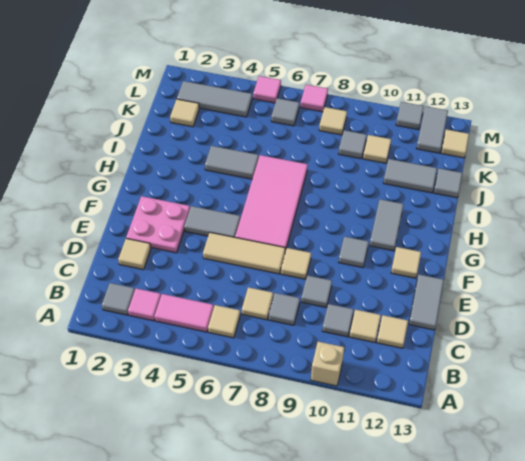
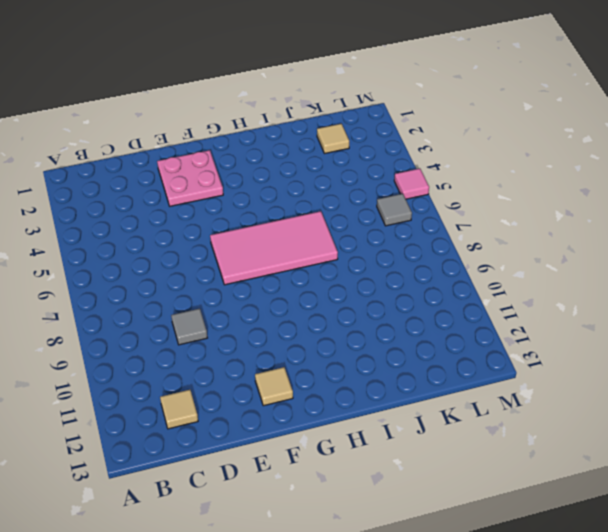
none -> tan 1x1 brick [311,342,344,386]
none -> grey 1x1 tile [102,283,135,315]
none -> pink 1x1 tile [128,288,161,321]
none -> pink 1x2 tile [154,294,214,332]

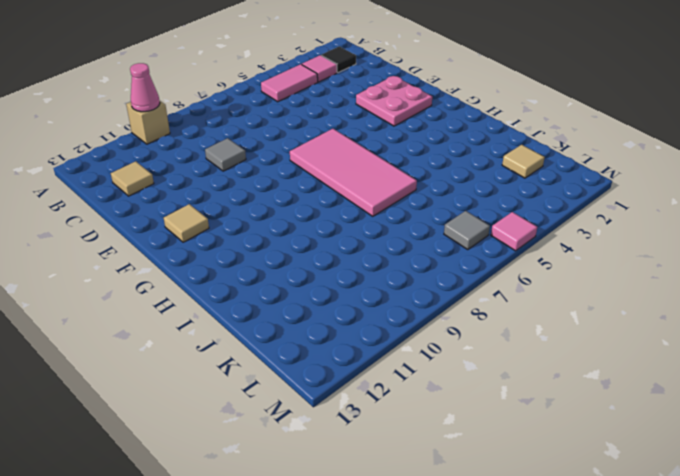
pink 1x1 cone [130,63,160,112] -> none
black 1x1 tile [321,46,356,73] -> grey 1x1 tile [102,283,135,315]
none -> tan 1x1 tile [208,305,240,338]
none -> tan 1x1 tile [242,287,273,320]
none -> grey 1x1 tile [268,293,300,325]
none -> grey 1x1 tile [322,304,354,337]

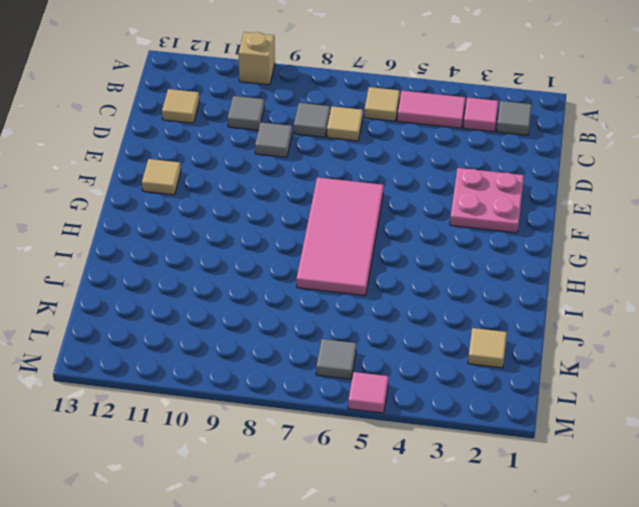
none -> tan 1x1 tile [349,310,381,342]
none -> tan 1x1 tile [118,238,151,269]
none -> grey 1x2 tile [409,275,444,330]
none -> tan 1x3 tile [203,232,285,274]

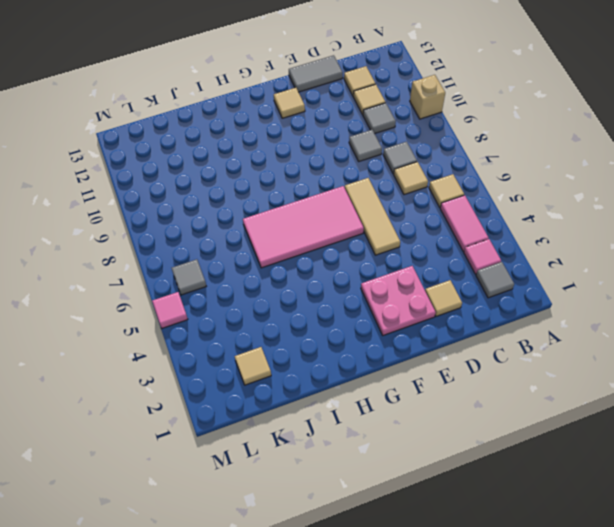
none -> tan 1x1 tile [281,248,311,279]
none -> grey 1x2 tile [184,206,240,237]
none -> grey 1x1 tile [339,237,369,268]
none -> grey 1x2 tile [370,199,404,251]

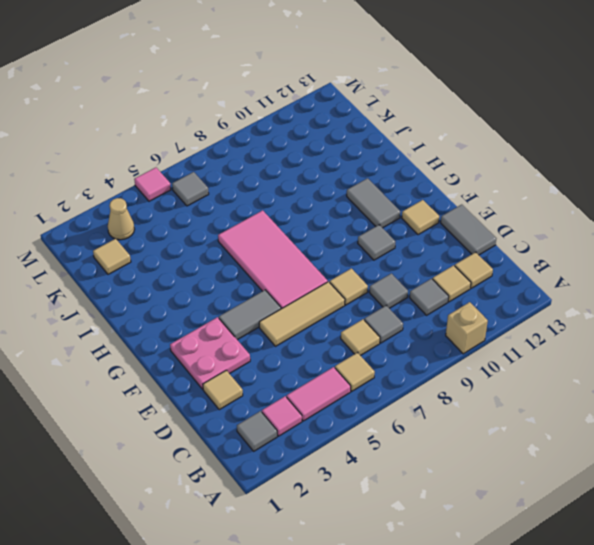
tan 1x1 cone [108,198,134,240] -> grey 1x3 tile [177,81,252,117]
none -> grey 1x2 tile [205,146,259,179]
none -> grey 1x2 tile [383,159,437,193]
none -> grey 1x1 tile [434,168,462,198]
none -> grey 1x1 tile [339,130,367,159]

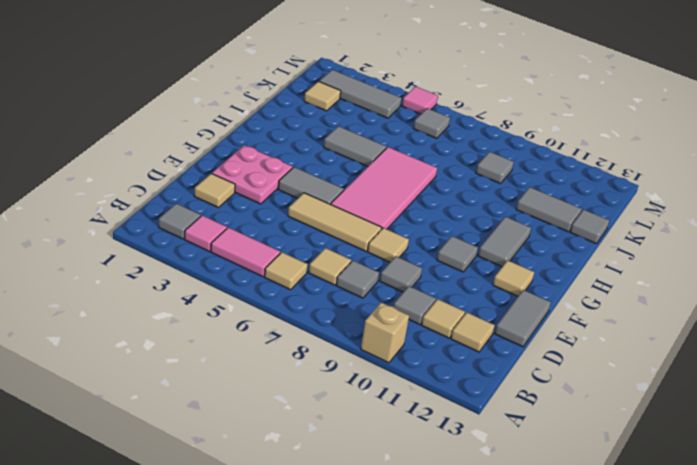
none -> tan 1x1 tile [363,135,391,163]
none -> tan 1x1 tile [319,107,347,135]
none -> grey 1x2 tile [416,106,448,153]
none -> tan 1x1 tile [441,130,469,158]

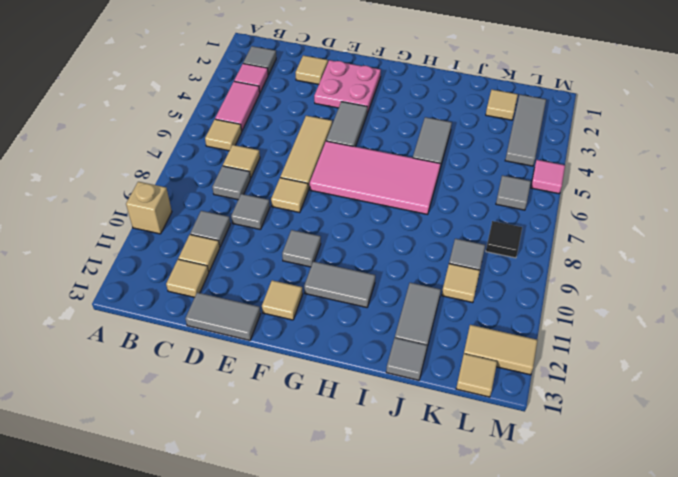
black 1x1 tile [486,221,522,258] -> tan 1x1 tile [319,107,347,135]
tan 1x2 tile [464,325,538,375] -> grey 1x2 tile [416,106,448,153]
none -> pink 1x1 tile [300,85,328,112]
none -> grey 1x1 tile [396,102,424,130]

